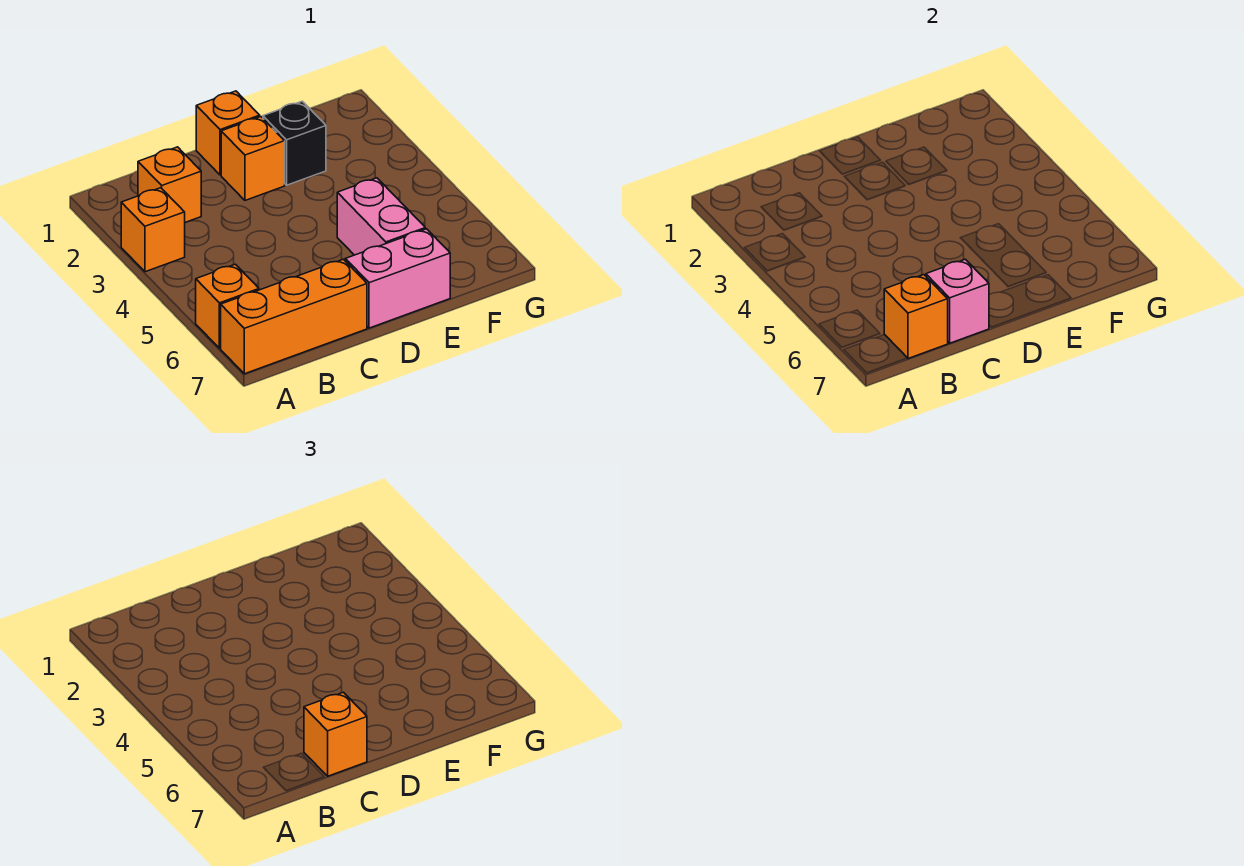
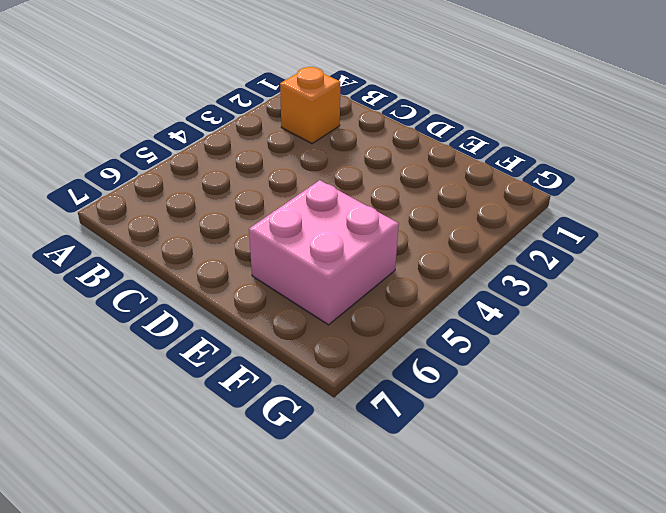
pink 2x2 brick [249,180,399,325] -> pink 1x2 brick [337,178,425,255]
none -> orange 1x1 brick [121,188,185,272]
none -> orange 1x1 brick [196,264,259,348]
none -> orange 1x3 brick [221,259,367,374]

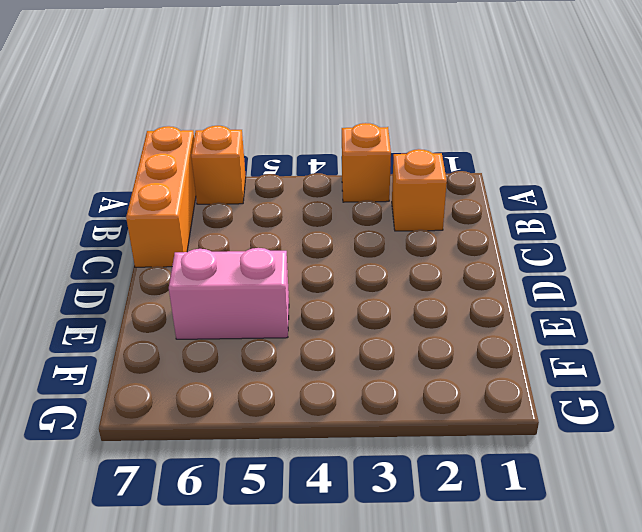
none -> orange 1x1 brick [196,91,260,175]
none -> orange 1x1 brick [221,117,285,200]
none -> pink 1x2 brick [345,229,450,328]

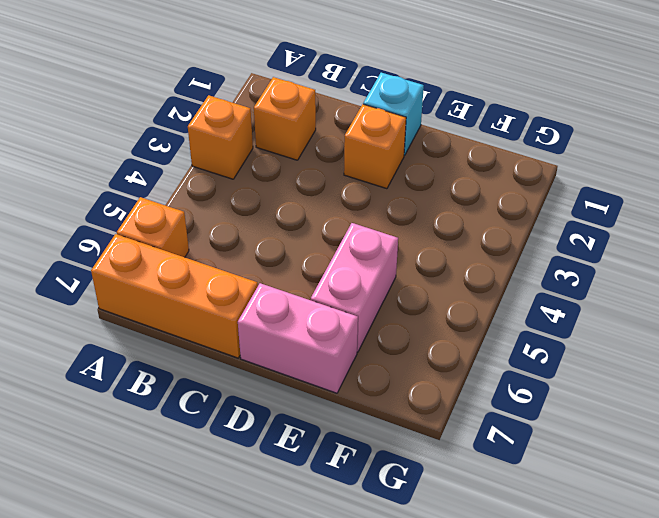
cyan 1x1 brick [363,73,424,155] -> orange 1x1 brick [196,91,260,175]
none -> black 1x1 brick [263,101,326,185]
none -> orange 1x1 brick [884,275,948,359]
none -> pink 1x1 brick [926,259,989,343]

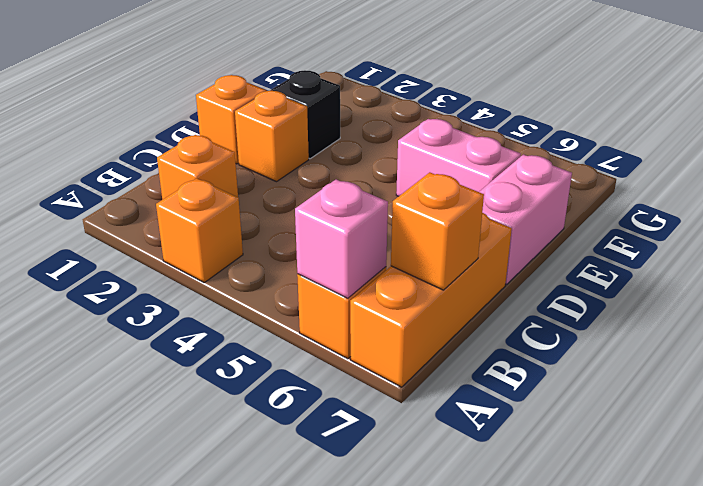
pink 1x1 brick [295,179,388,298] -> pink 1x1 brick moved to [926,259,989,343]
none -> orange 1x1 brick [304,692,367,776]

